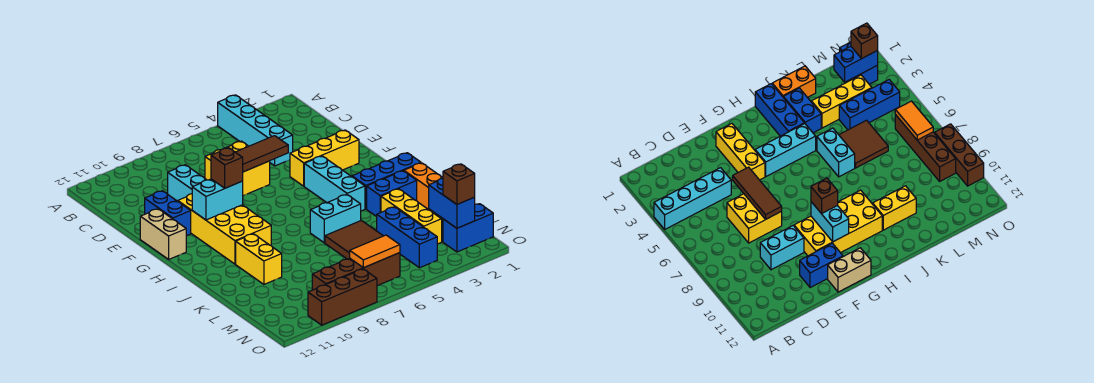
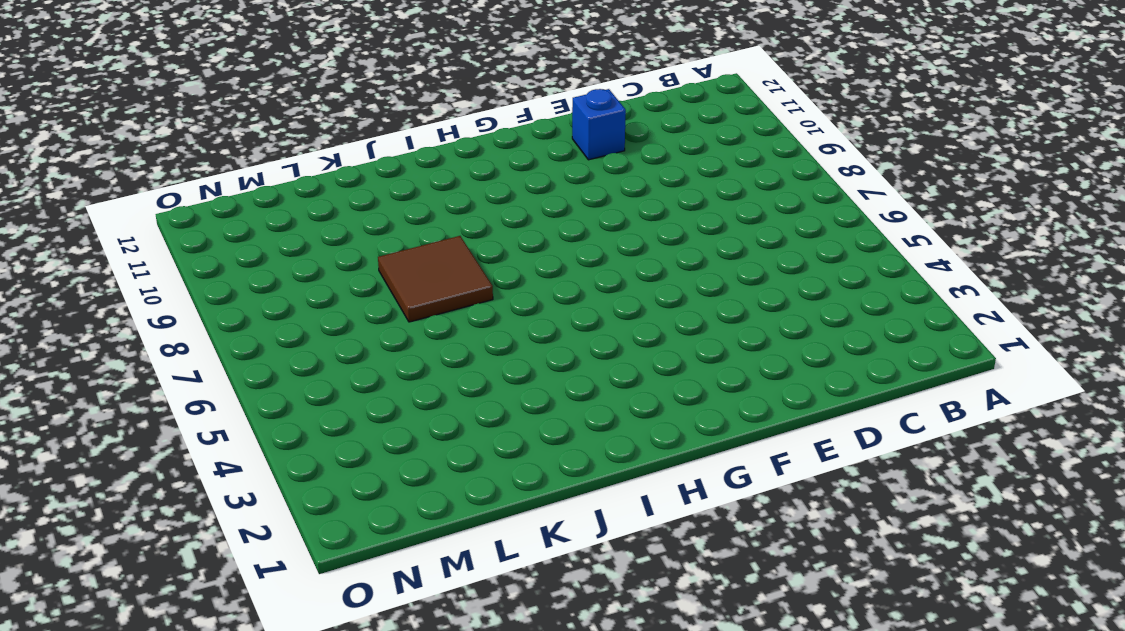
blue 1x1 brick [572,89,626,160] -> blue 1x2 brick [145,191,191,236]
brown 2x2 tile [378,236,493,322] -> brown 2x2 tile moved to [325,220,383,259]
none -> cyan 1x4 brick [218,95,293,166]
none -> yellow 2x2 brick [205,141,270,196]
none -> cyan 1x2 brick [168,165,206,201]

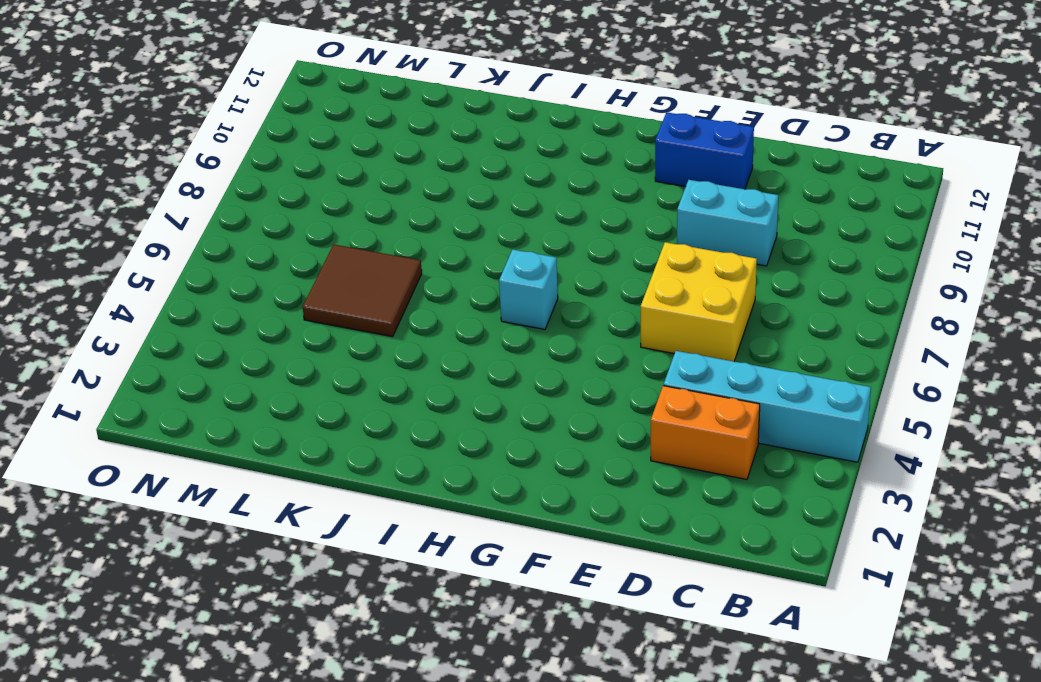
orange 1x2 brick [651,386,760,480] -> orange 1x2 brick moved to [404,163,443,213]
cyan 1x1 brick [499,249,558,329] -> none
none -> yellow 1x3 brick [290,130,359,186]
none -> yellow 2x4 brick [178,194,271,264]
none -> tan 1x2 brick [140,209,186,259]

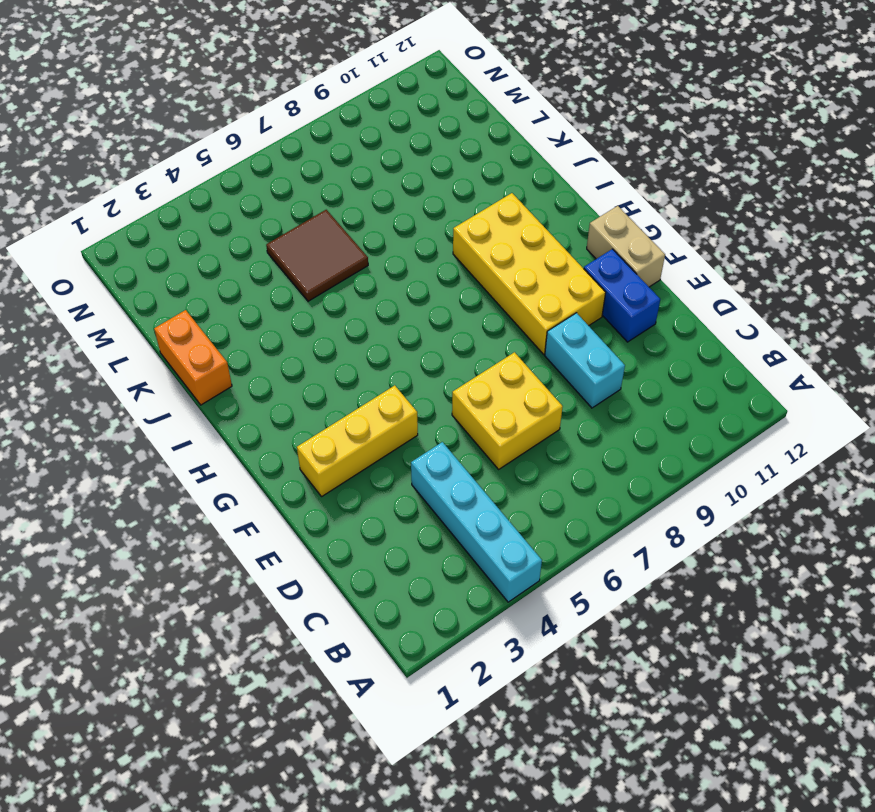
none -> cyan 1x3 brick [304,156,365,211]
none -> blue 1x3 brick [352,153,421,209]
none -> blue 1x2 brick [367,171,417,217]

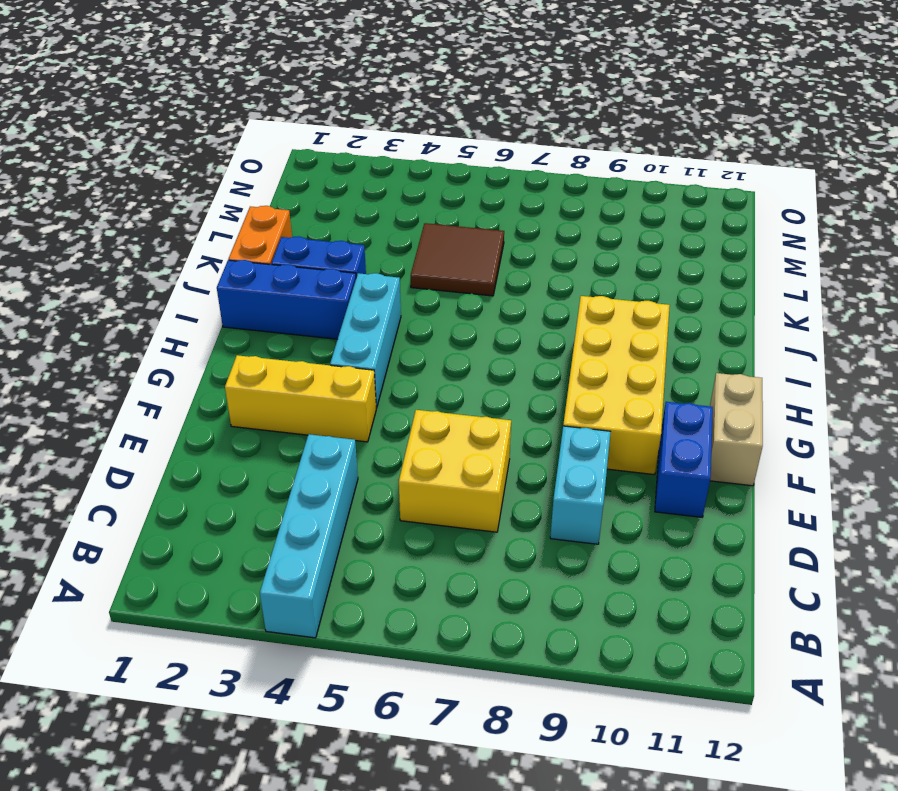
none -> cyan 1x2 brick [310,194,361,243]
none -> yellow 1x2 brick [236,234,282,284]
none -> yellow 1x3 brick [381,189,442,244]

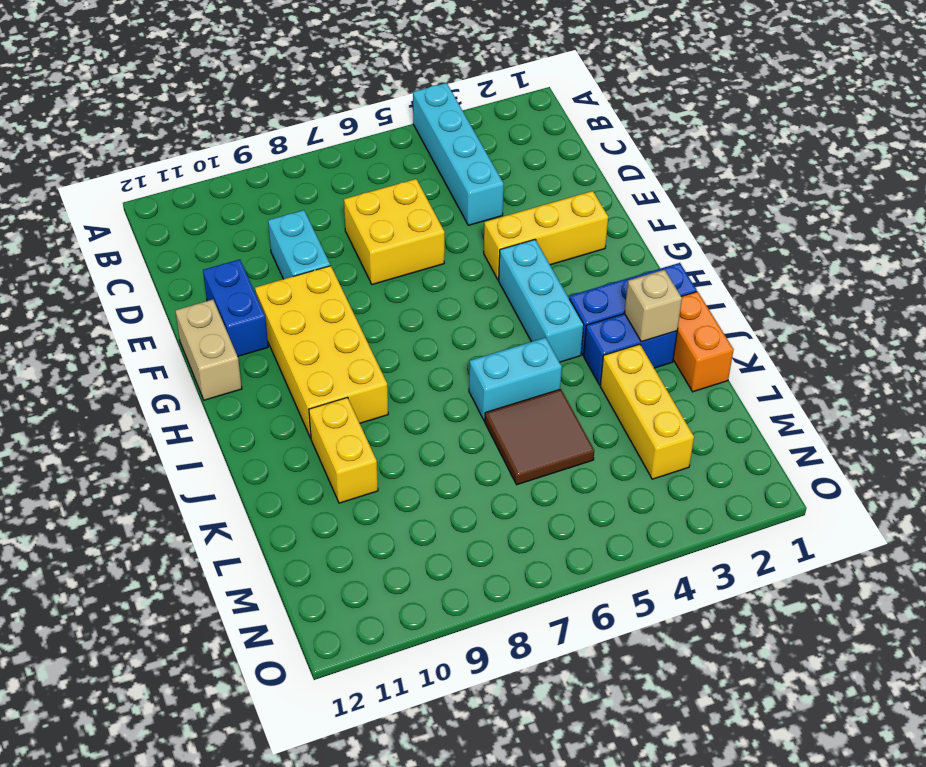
tan 1x1 brick [624,270,682,342] -> none
none -> blue 1x3 brick [377,207,437,268]
none -> blue 1x2 brick [443,204,493,252]
none -> brown 1x4 brick [312,253,400,290]

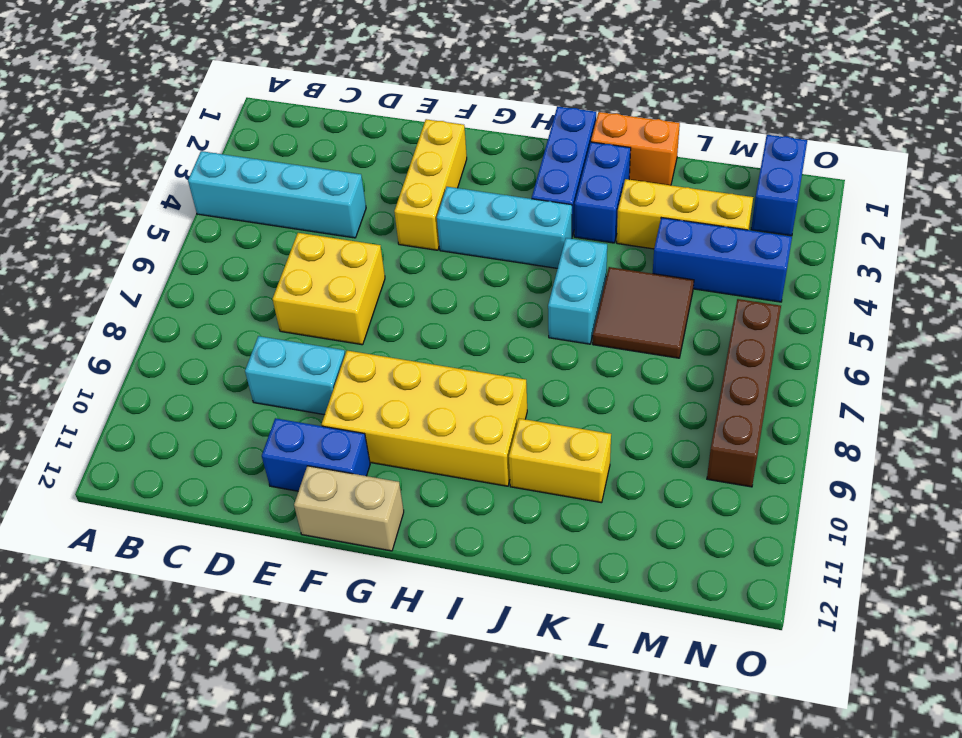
none -> brown 1x3 brick [308,269,377,325]
none -> brown 1x3 tile [236,136,288,172]
none -> cyan 1x2 brick [192,179,243,220]

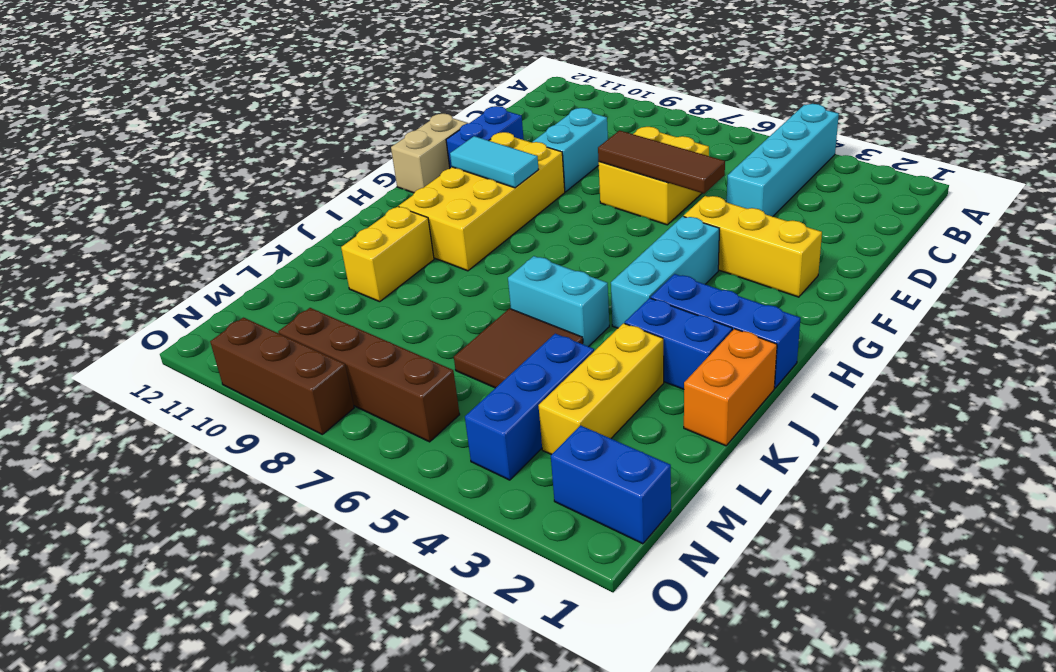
cyan 1x2 tile [450,136,538,188] -> cyan 1x2 brick [192,179,243,220]
none -> blue 1x2 brick [429,178,475,228]
none -> orange 1x2 tile [350,235,400,268]
none -> brown 1x1 brick [211,148,243,188]

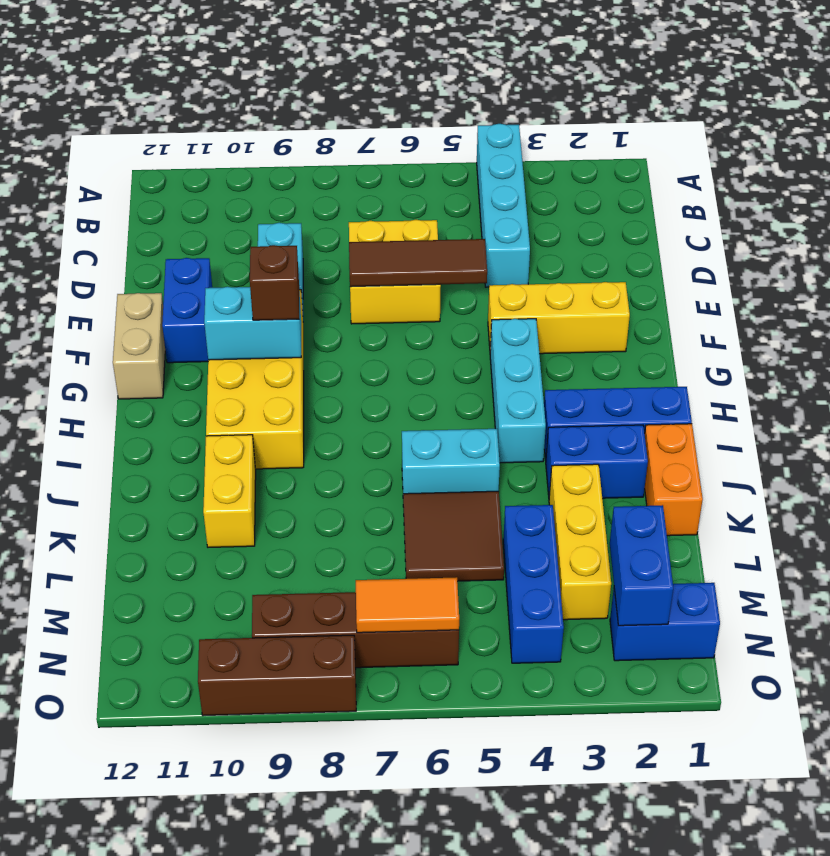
none -> brown 1x1 brick [443,164,475,204]

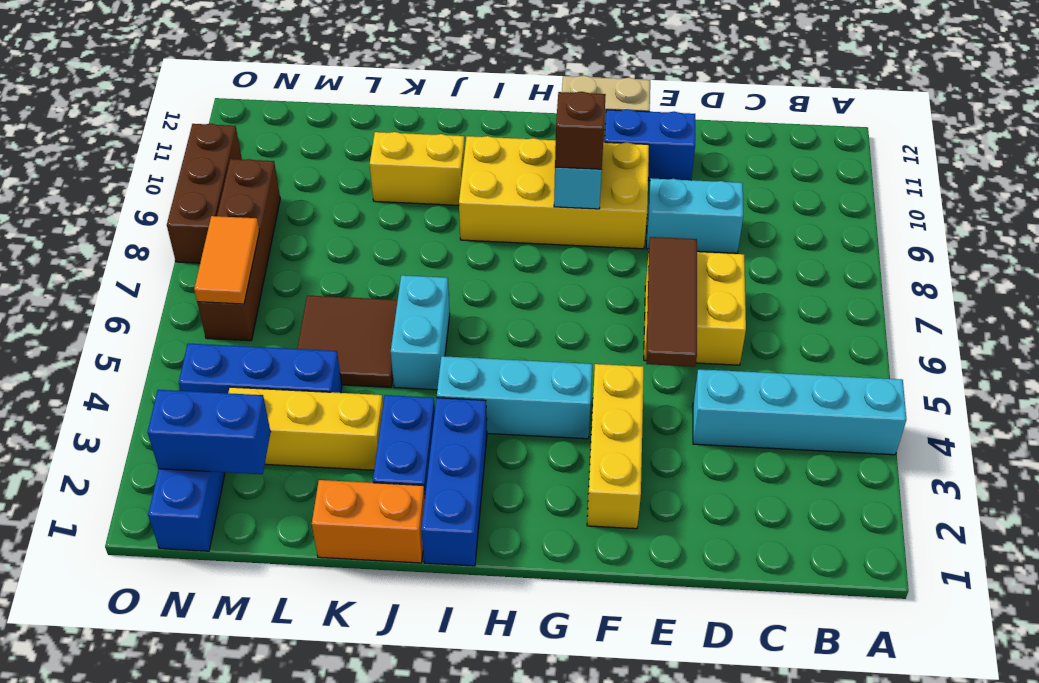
none -> brown 1x1 brick [443,164,475,204]

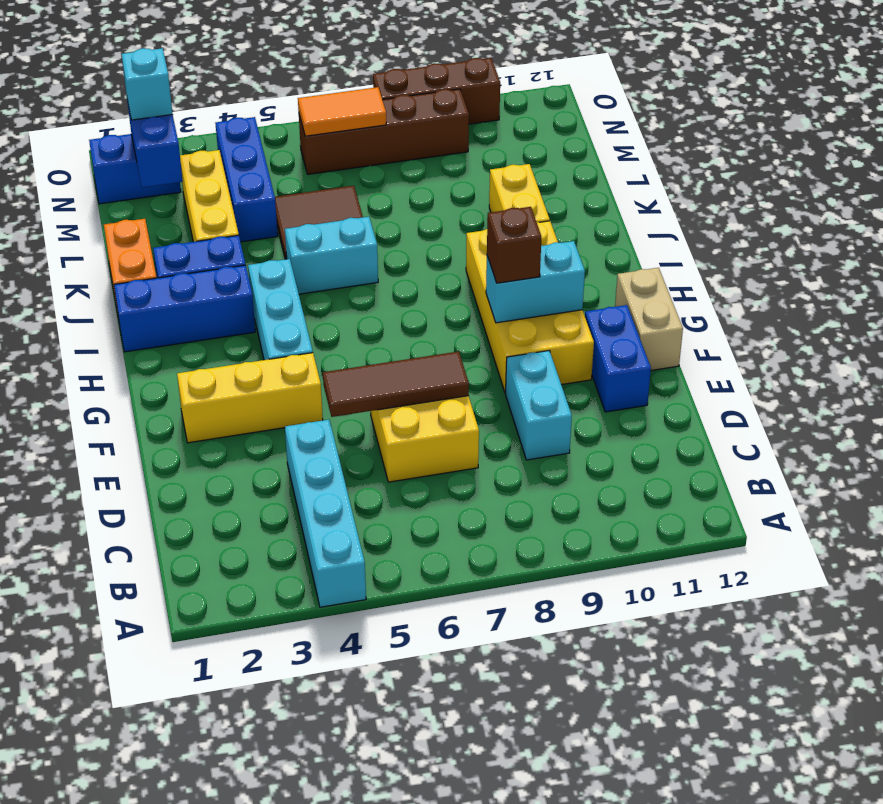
cyan 1x1 brick [122,48,173,120] -> brown 1x1 brick [443,164,475,204]

